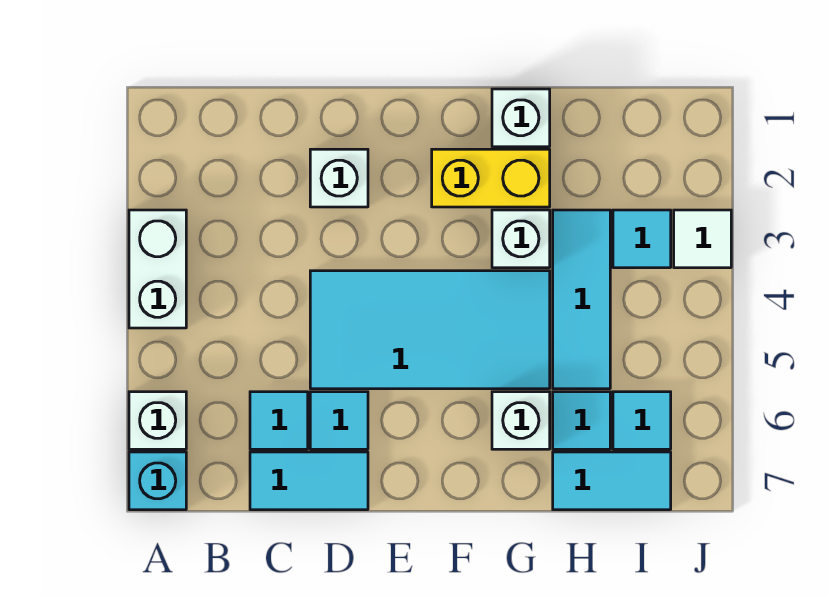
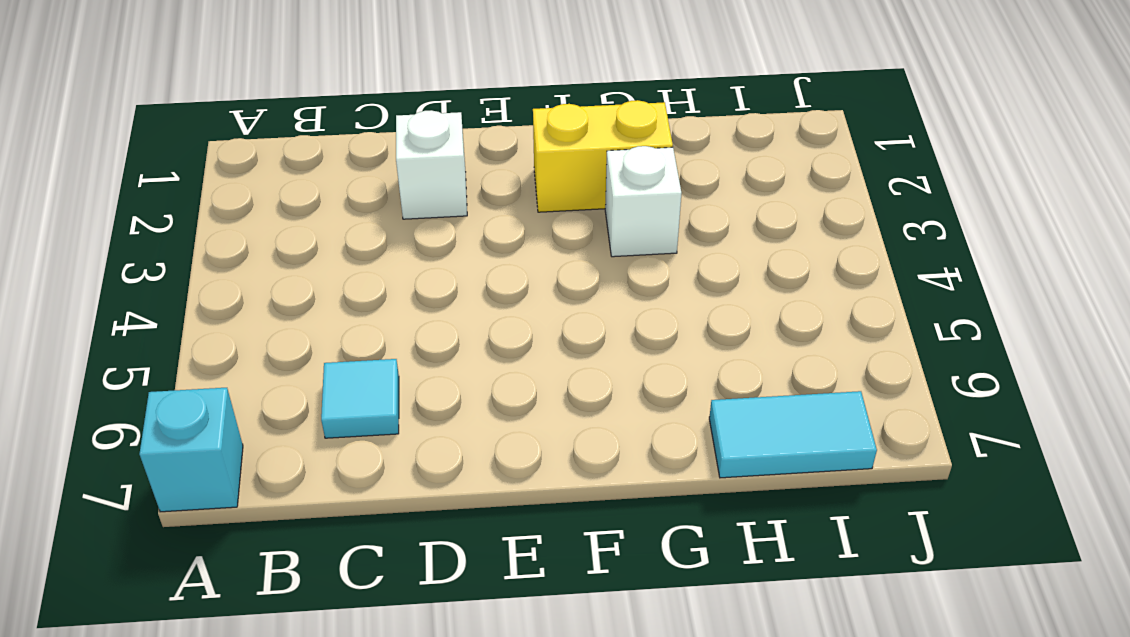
none -> white 1x2 brick [129,210,186,328]
none -> white 1x1 brick [129,392,186,449]
none -> cyan 1x2 tile [250,452,368,510]

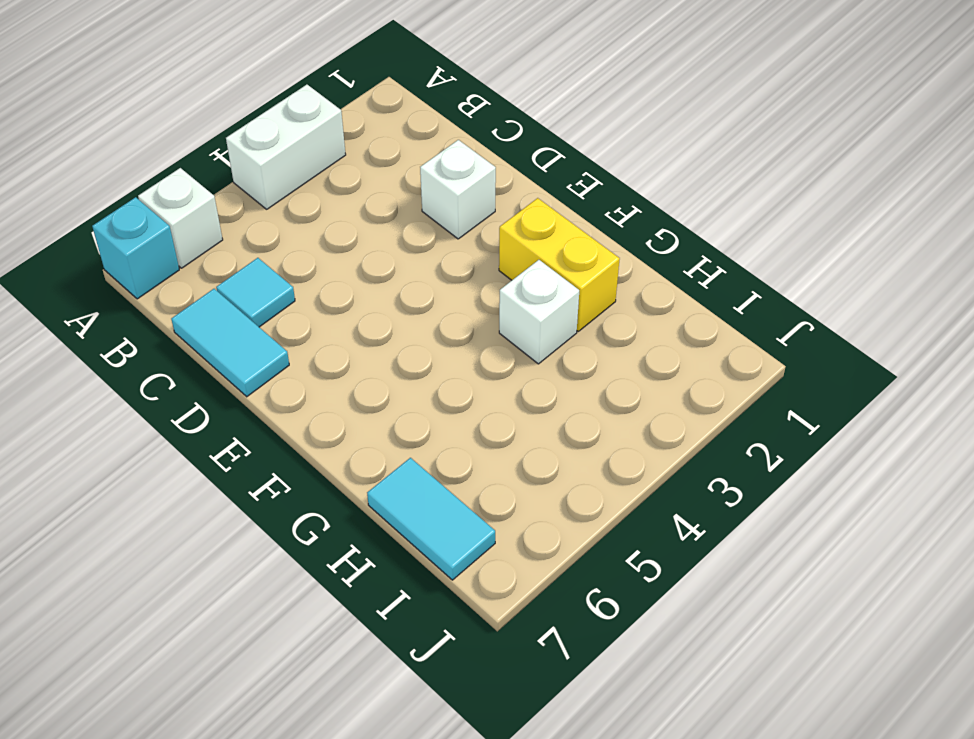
none -> cyan 2x4 tile [310,271,550,389]
none -> cyan 1x1 tile [310,392,368,449]
none -> white 1x1 brick [492,89,550,147]

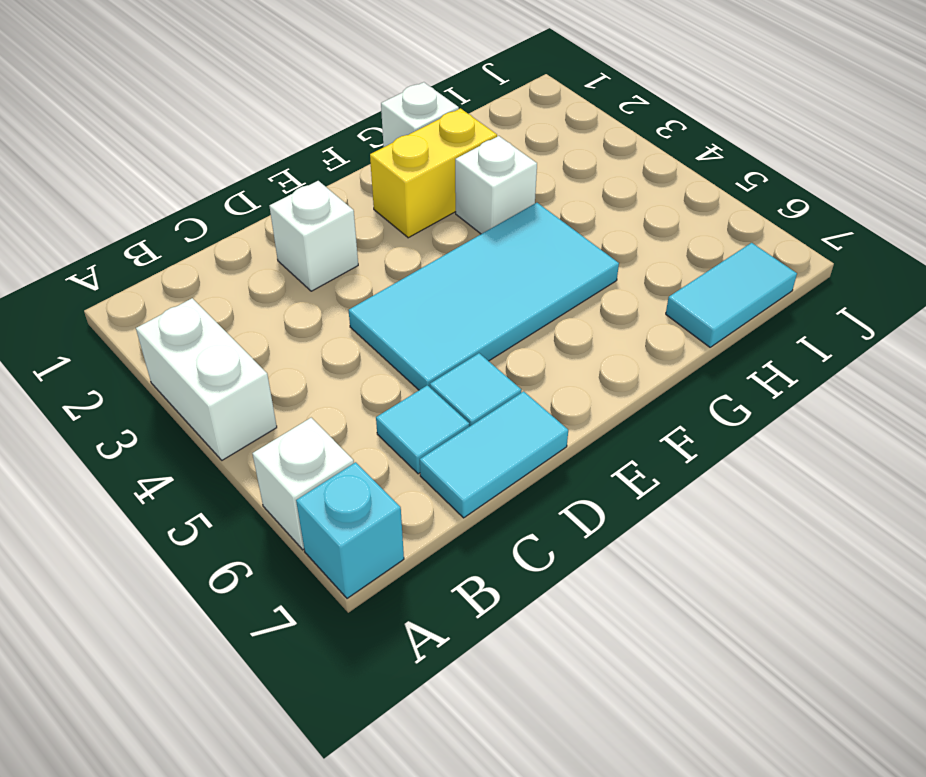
none -> white 1x1 brick [492,392,550,449]
none -> cyan 1x3 tile [553,210,610,389]
none -> cyan 1x1 tile [553,392,610,449]

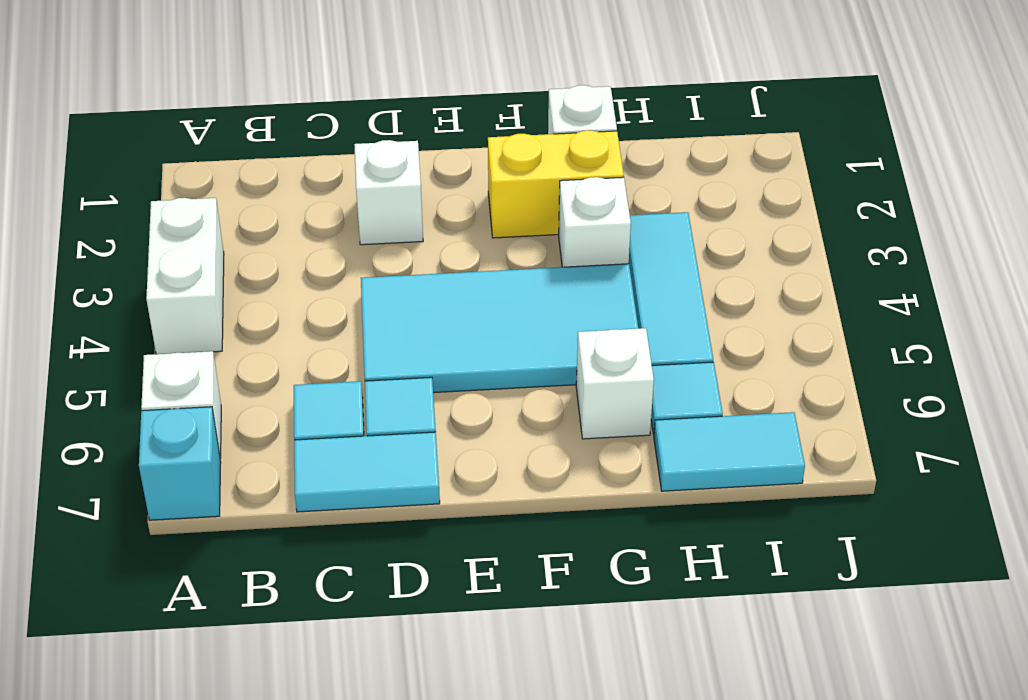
none -> cyan 1x1 tile [613,210,671,268]
none -> cyan 1x1 tile [613,392,671,449]
none -> white 1x1 tile [674,210,731,268]

